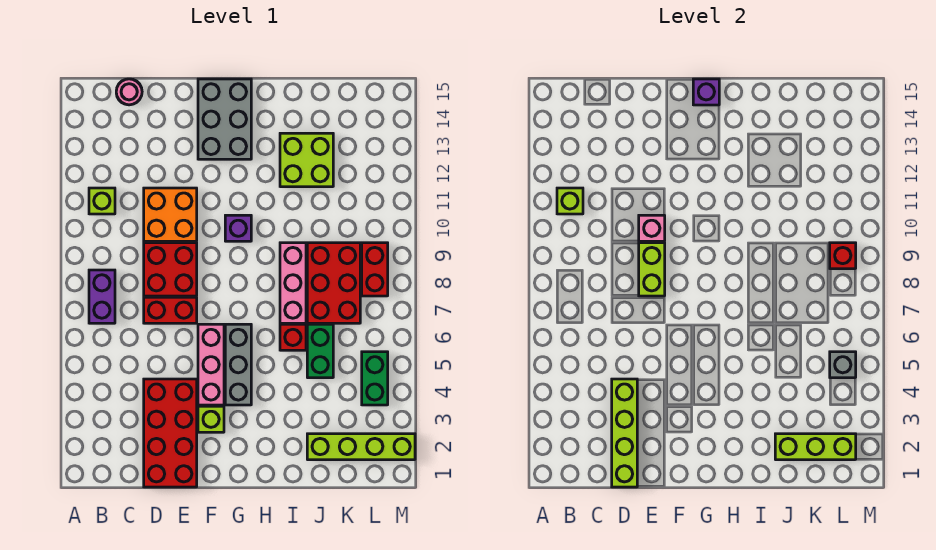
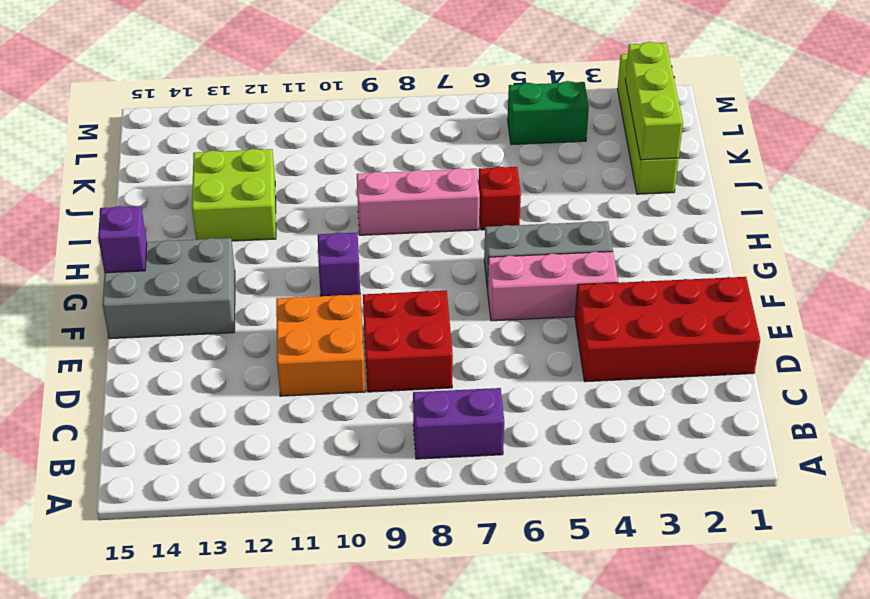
none -> lime 1x1 brick [89,188,115,214]
none -> pink 1x1 round brick [116,79,142,105]
none -> red 1x2 brick [144,297,197,323]

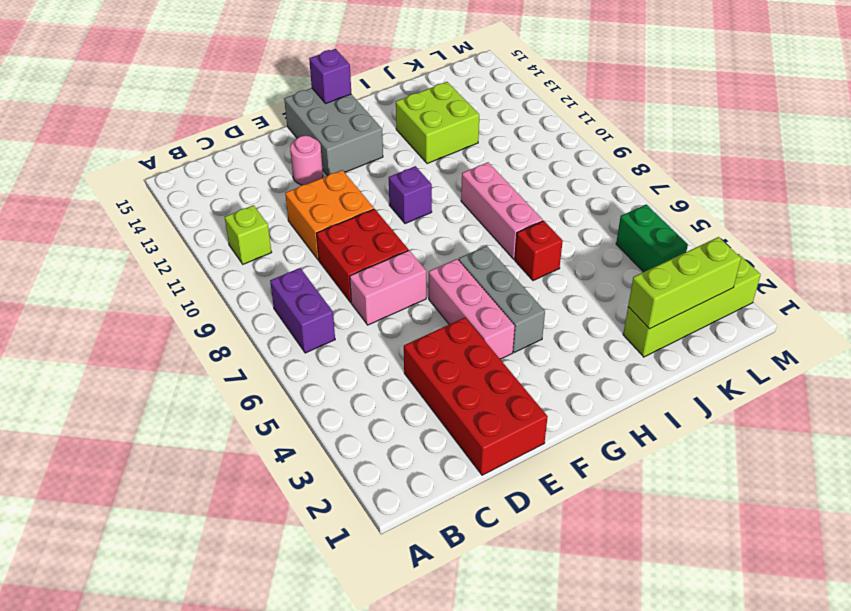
pink 1x2 brick [350,250,426,325] -> red 1x2 brick [144,297,197,323]
pink 1x1 round brick [290,136,323,185] -> pink 1x1 round brick moved to [116,79,142,105]
none -> lime 1x1 brick [198,406,224,432]
none -> green 1x2 brick [307,324,333,378]
none -> red 2x3 brick [307,243,360,323]

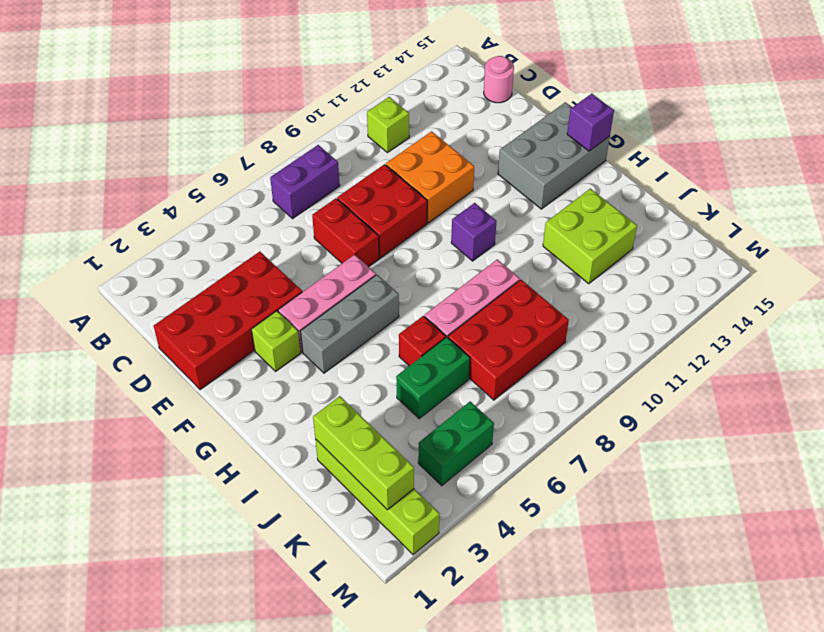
none -> red 1x2 brick [362,243,388,296]
none -> lime 1x1 brick [557,188,583,214]
none -> lime 1x4 brick [612,379,637,487]

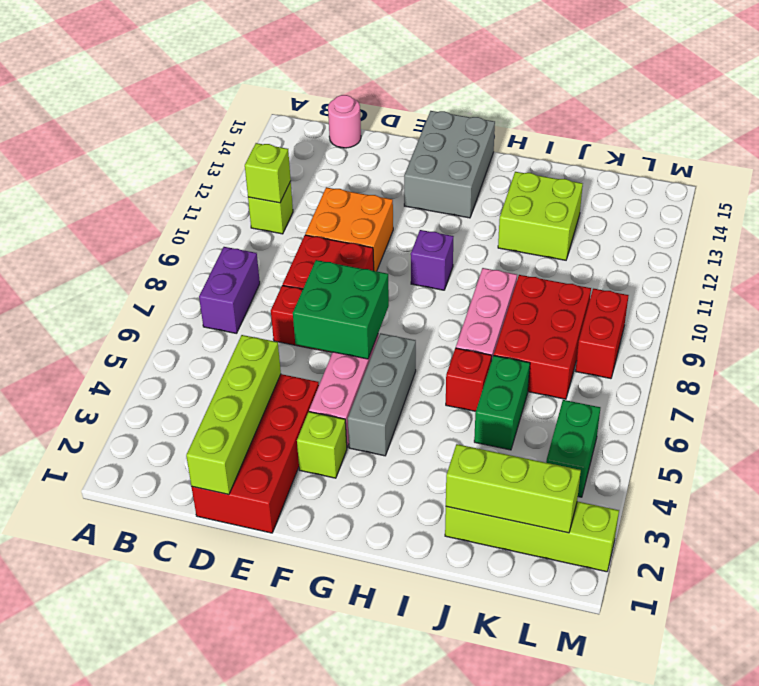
green 2x2 brick [293,260,389,359] -> none
none -> lime 1x2 brick [639,243,665,296]
none -> pink 1x1 brick [639,215,665,241]
none -> purple 1x1 brick [693,79,719,105]

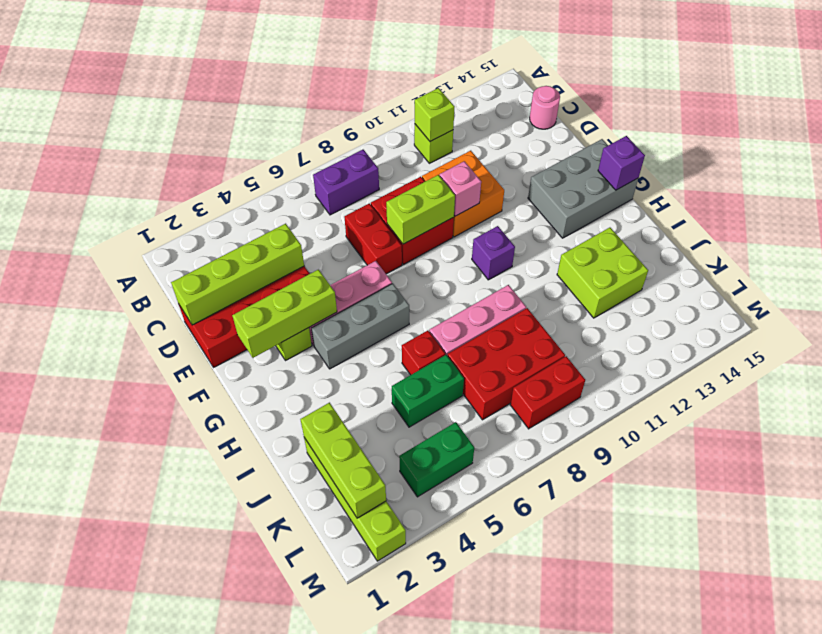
lime 1x3 brick [232,270,337,358] -> none
none -> grey 1x1 brick [830,352,856,378]
none -> red 1x1 brick [830,243,856,269]

